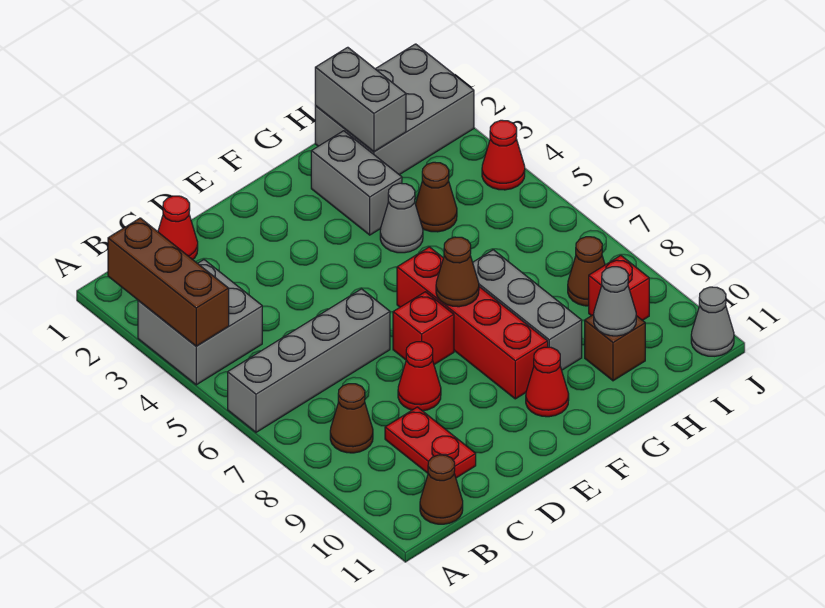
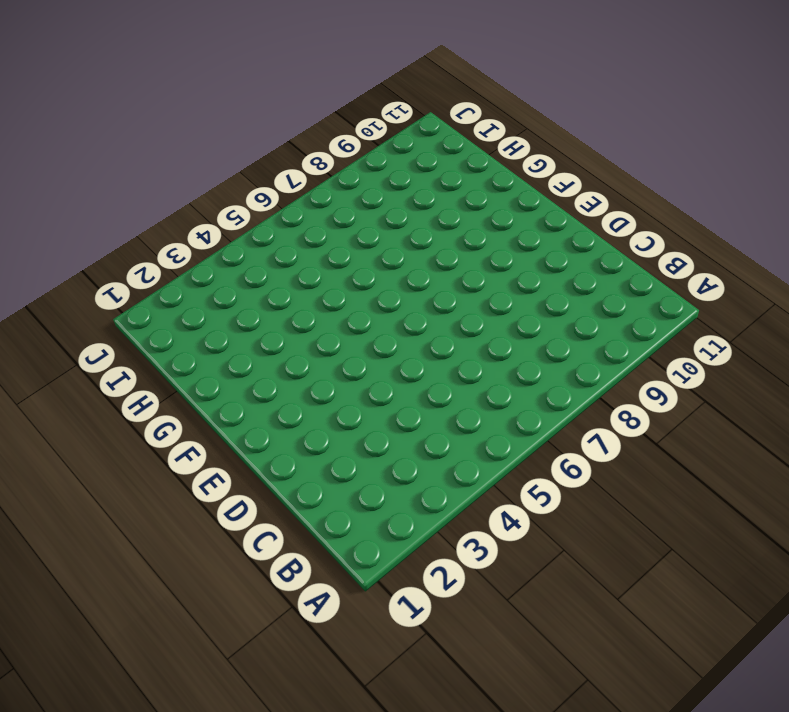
none -> grey 2x2 brick [138,260,262,385]
none -> grey 1x4 brick [228,289,390,432]
none -> brown 1x1 cone [330,384,373,453]

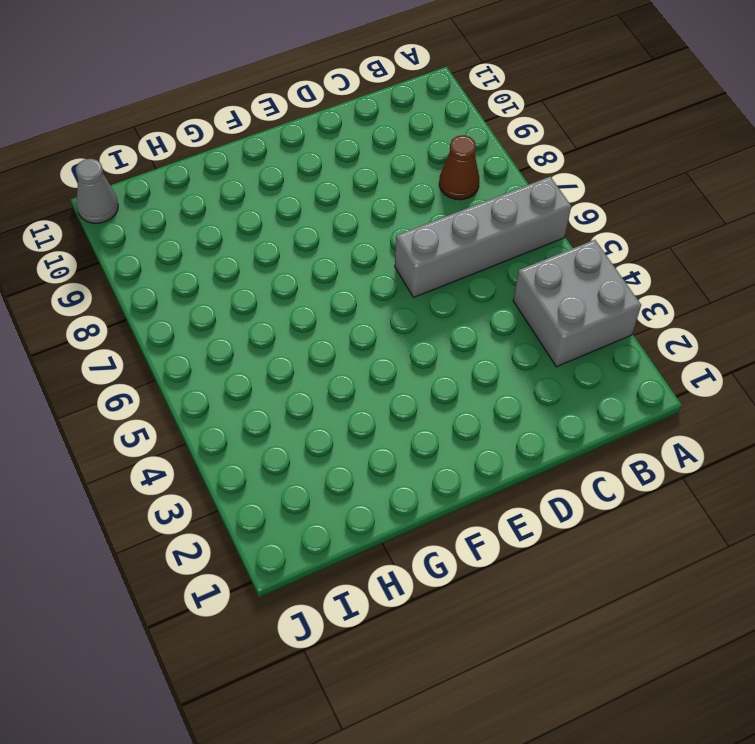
none -> brown 1x1 cone [420,455,463,524]
none -> red 1x1 cone [158,196,198,259]
none -> red 1x2 plate [385,407,476,478]

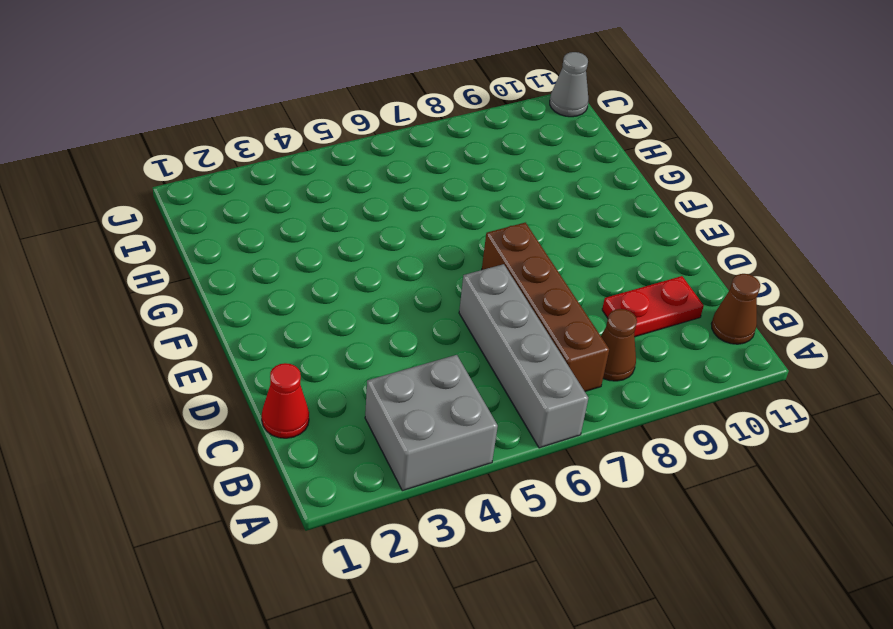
brown 1x4 brick [482,223,609,391] -> red 1x1 brick [393,292,454,365]
none -> red 1x1 cone [398,342,441,411]
none -> red 1x4 brick [397,247,548,399]
none -> red 1x1 cone [526,347,569,417]

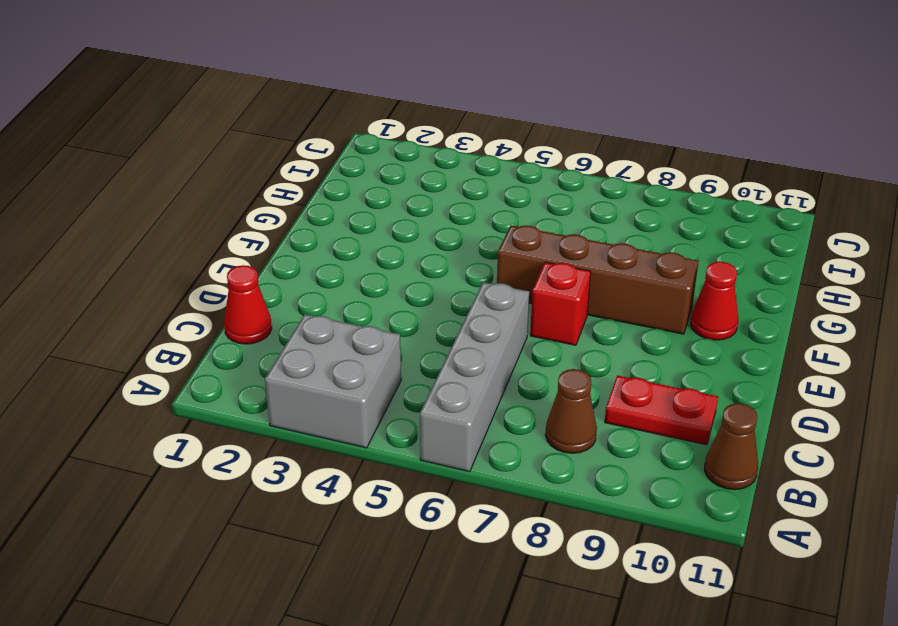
brown 1x4 brick [497,225,699,334] -> red 1x4 brick [397,247,548,399]
none -> red 1x1 cone [398,342,441,411]
none -> grey 1x2 brick [311,131,402,235]
none -> grey 1x1 cone [380,183,423,253]

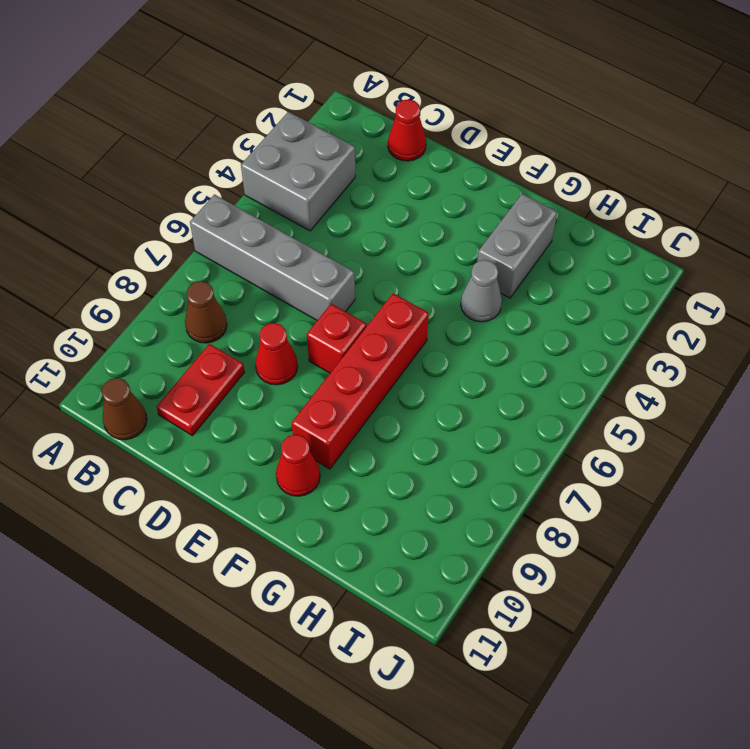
none -> grey 1x3 brick [473,250,582,370]
none -> grey 2x3 brick [315,44,474,175]
none -> brown 1x1 cone [416,162,457,232]

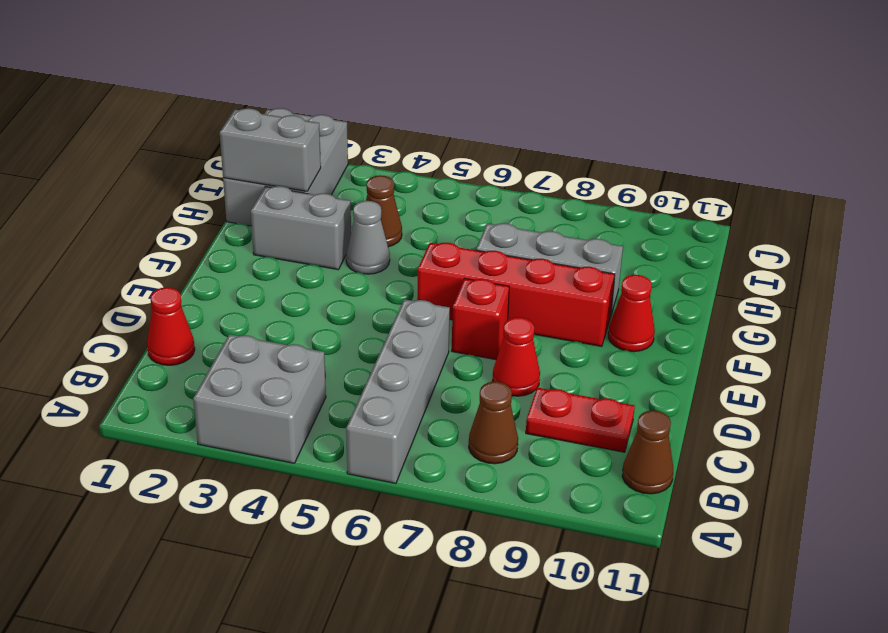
none -> brown 1x1 brick [585,315,645,381]
none -> brown 1x1 cone [568,237,605,306]
none -> red 1x1 brick [589,256,649,320]

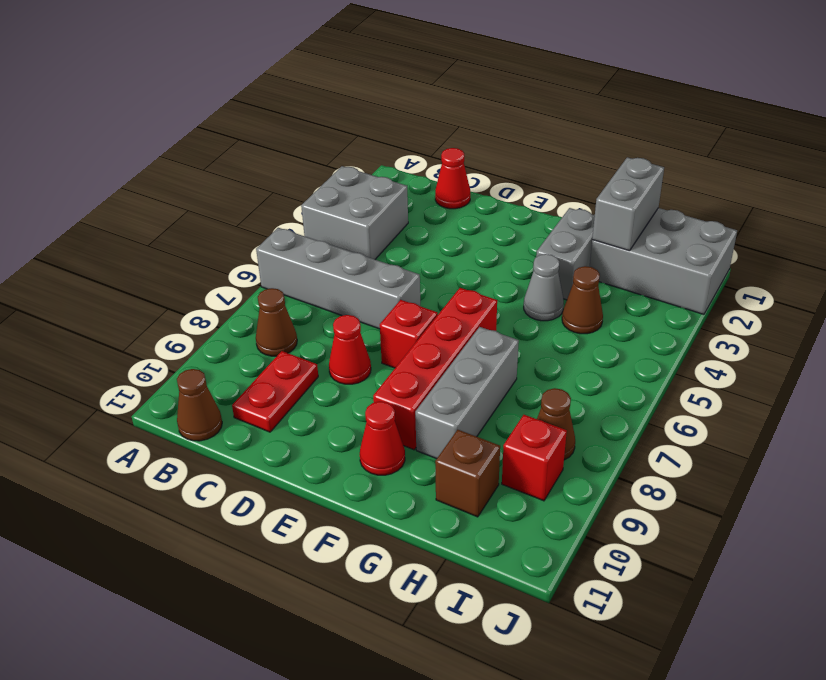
none -> red 1x1 cone [482,120,525,190]
none -> grey 1x1 cone [691,287,734,356]
none -> brown 1x3 brick [108,218,229,346]

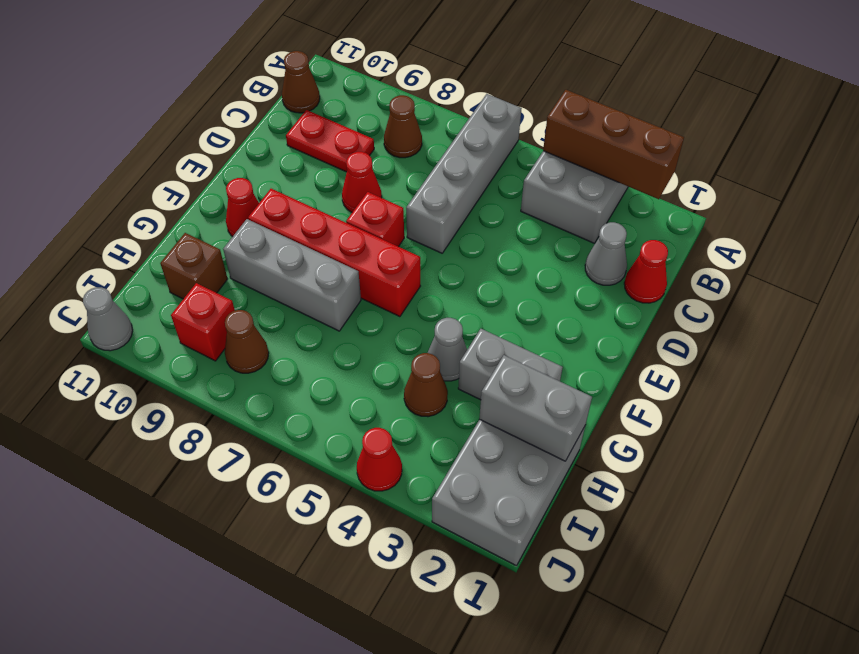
grey 1x1 cone [585,222,627,285] -> grey 1x1 cone moved to [594,267,636,336]
none -> brown 1x1 cone [436,237,479,307]

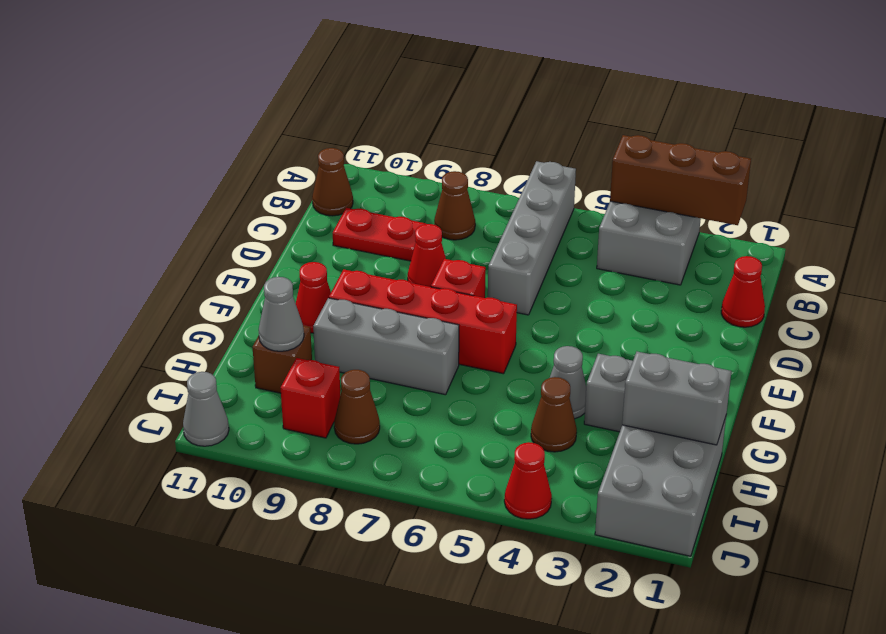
none -> brown 1x1 cone [436,237,479,307]

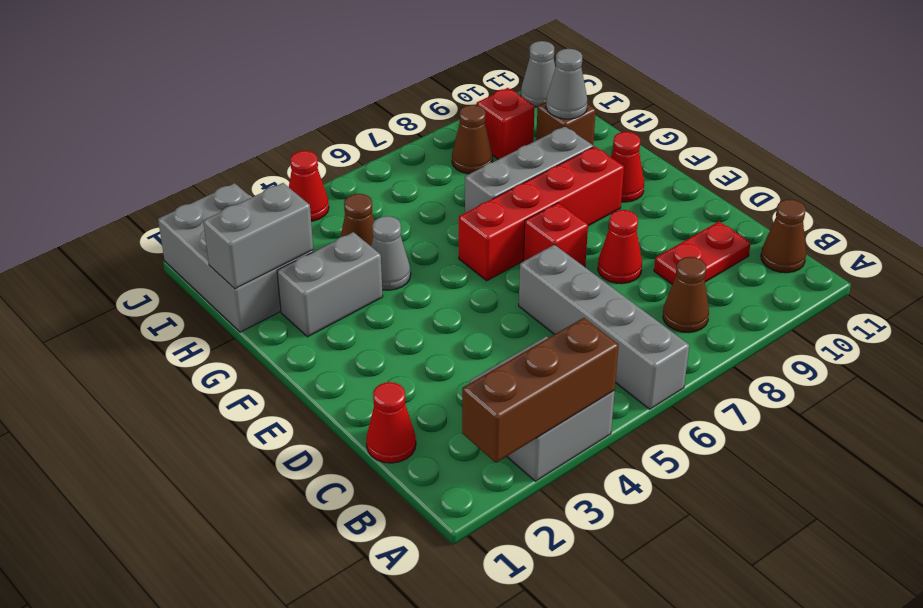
none -> brown 1x1 cone [436,237,479,307]

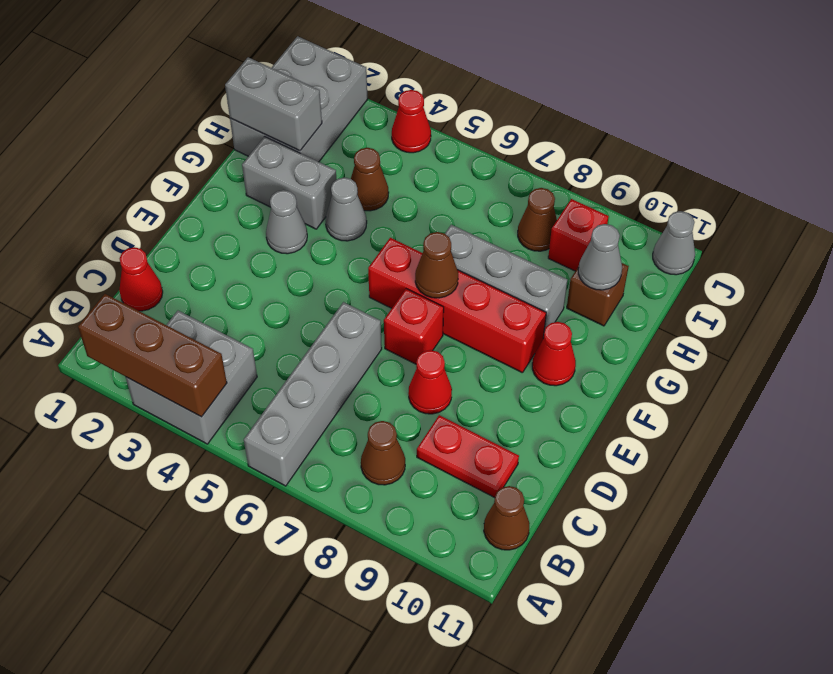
grey 1x1 cone [266,190,307,254] -> none

